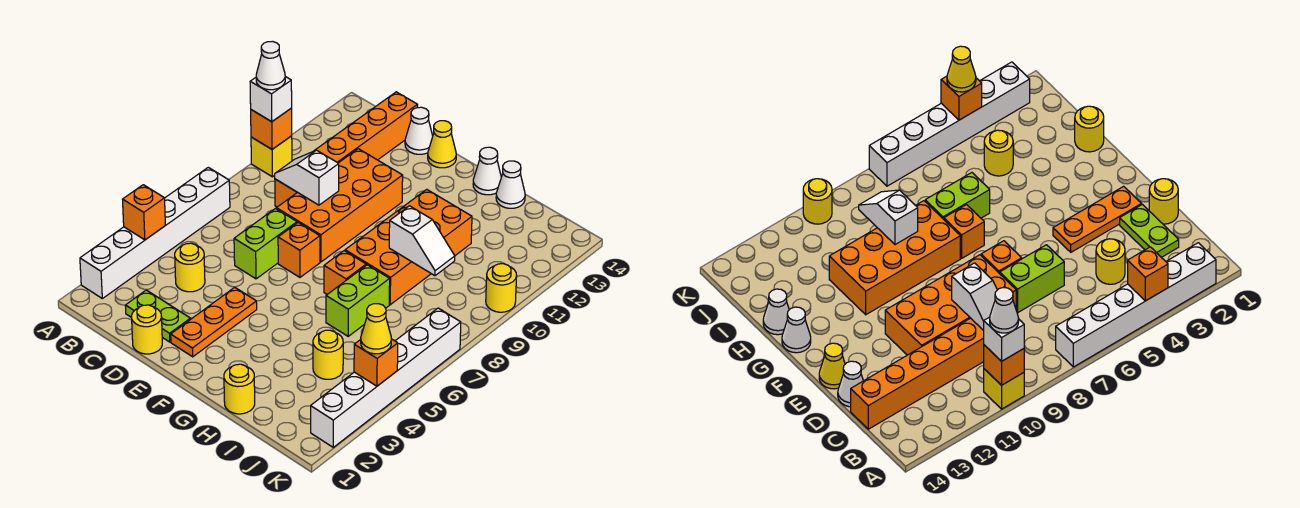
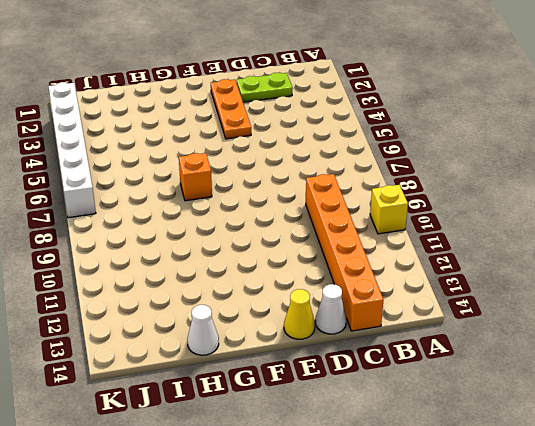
none -> white 1x6 brick [80,167,230,298]
none -> yellow 1x1 round brick [175,243,205,292]
none -> yellow 1x1 round brick [132,305,162,354]

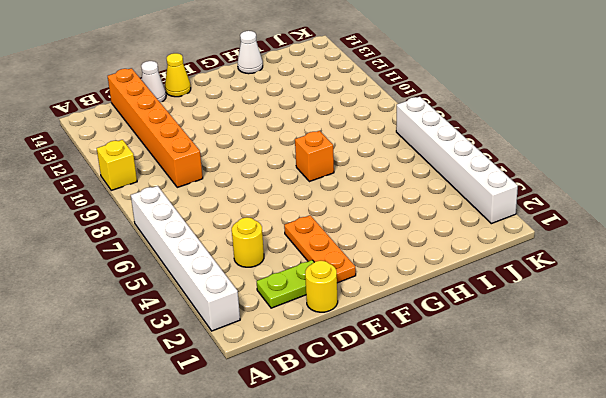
none -> lime 1x2 brick [234,209,297,279]
none -> orange 2x4 brick [276,149,403,262]
none -> orange 1x1 brick [278,223,320,277]

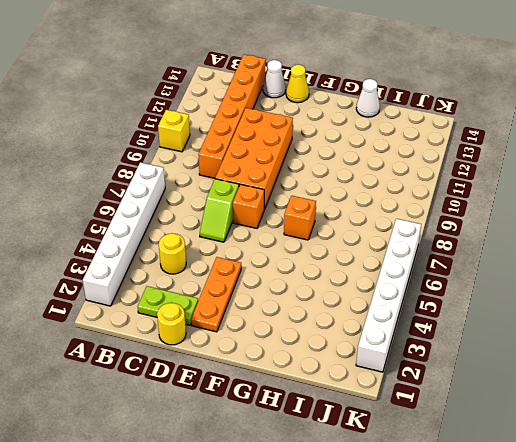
lime 1x2 slope [200,179,239,242] -> lime 1x2 brick [234,209,297,279]
none -> orange 2x4 brick [345,189,472,305]
none -> white 1x1 cone [473,147,501,195]
none -> yellow 1x1 round brick [224,364,255,414]

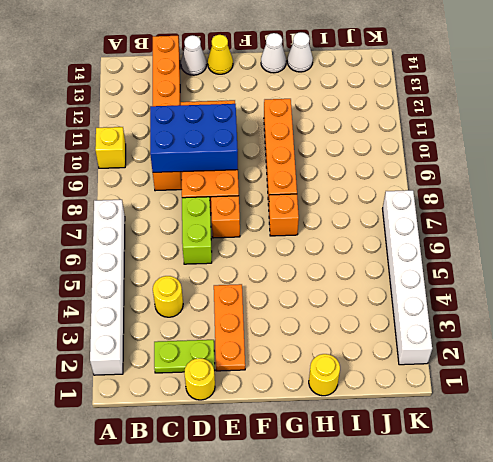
blue 2x3 brick [150,104,238,172] -> white 1x2 slope [275,150,339,205]
orange 1x4 brick [264,99,297,206] -> orange 2x4 brick [345,189,472,305]
none -> lime 1x2 brick [326,265,390,336]
none -> yellow 1x1 round brick [313,330,343,379]
none -> yellow 1x1 round brick [486,264,517,312]

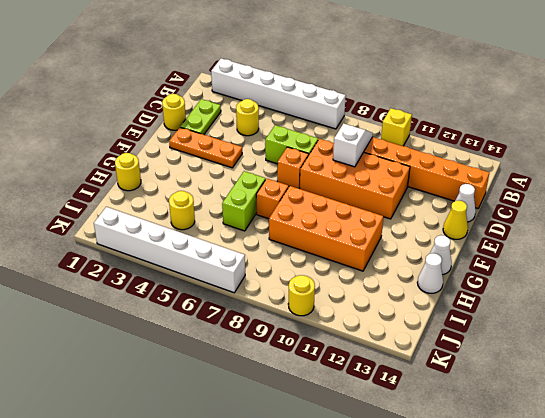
lime 1x2 brick [222,171,266,231] -> lime 1x2 brick turned to [326,265,390,336]
none -> orange 1x1 brick [123,185,165,240]
none -> orange 1x1 brick [251,108,292,149]
none -> white 1x2 slope [389,206,455,276]

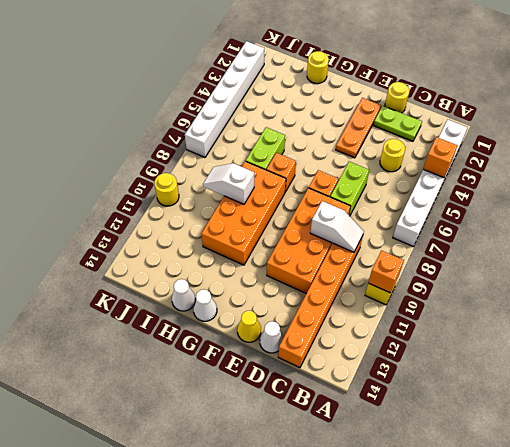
none -> yellow 1x1 round brick [313,330,343,379]
none -> orange 1x1 brick [354,339,398,386]
none -> white 1x1 brick [250,77,292,122]

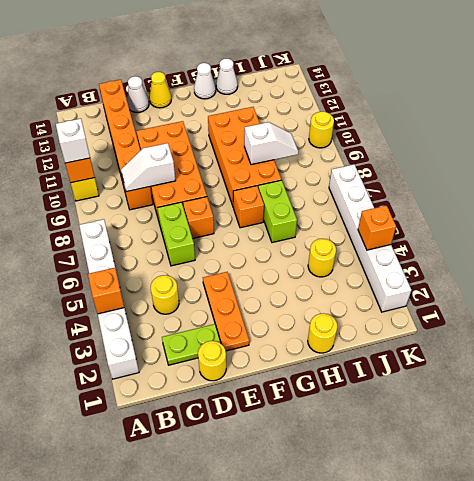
none -> yellow 1x1 cone [361,304,391,354]
none -> white 1x1 cone [256,41,285,90]

